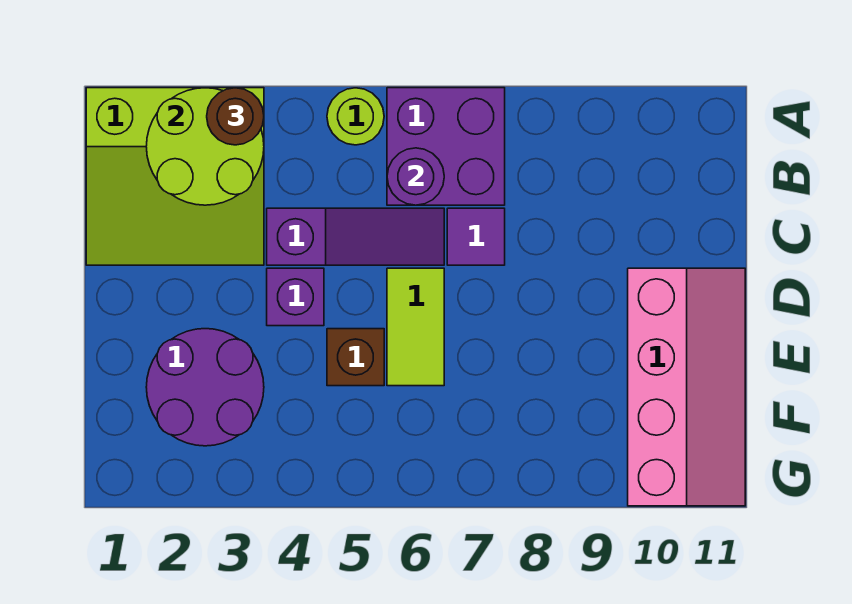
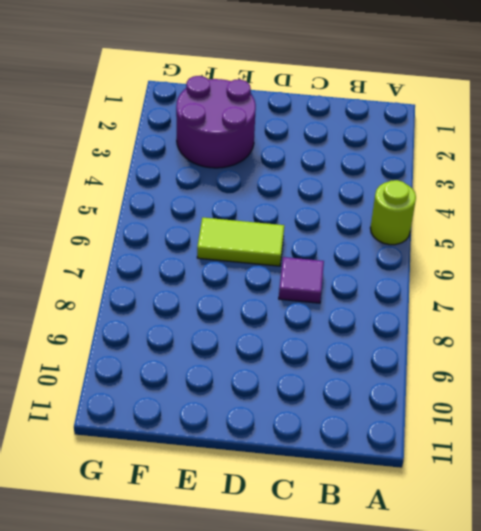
none -> lime 3x3 slope [86,88,264,265]
none -> purple 2x2 brick [387,88,505,205]
none -> purple 1x3 slope [267,208,444,265]

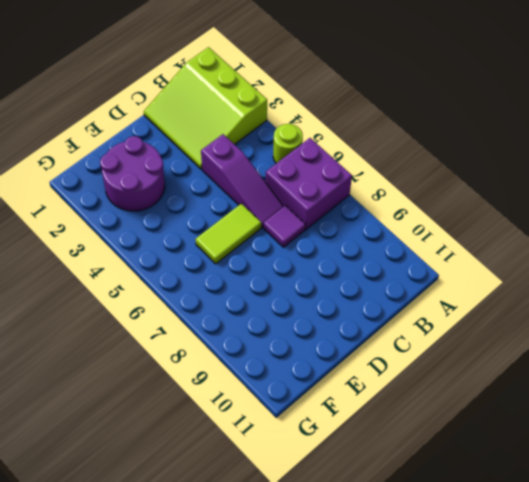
none -> purple 1x1 brick [267,268,324,326]
none -> pink 2x4 slope [628,268,745,506]
none -> brown 1x1 brick [327,329,384,386]

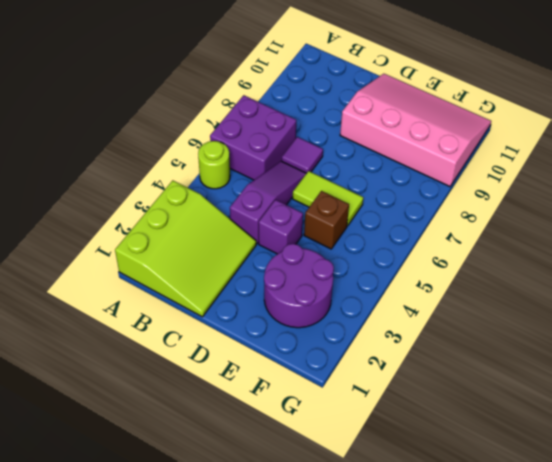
pink 3x4 slope [340,74,491,187] -> pink 2x4 slope [628,268,745,506]
none -> lime 2x2 round brick [146,88,264,205]
none -> purple 1x1 round brick [387,148,444,205]
none -> brown 1x1 round brick [207,88,264,145]

